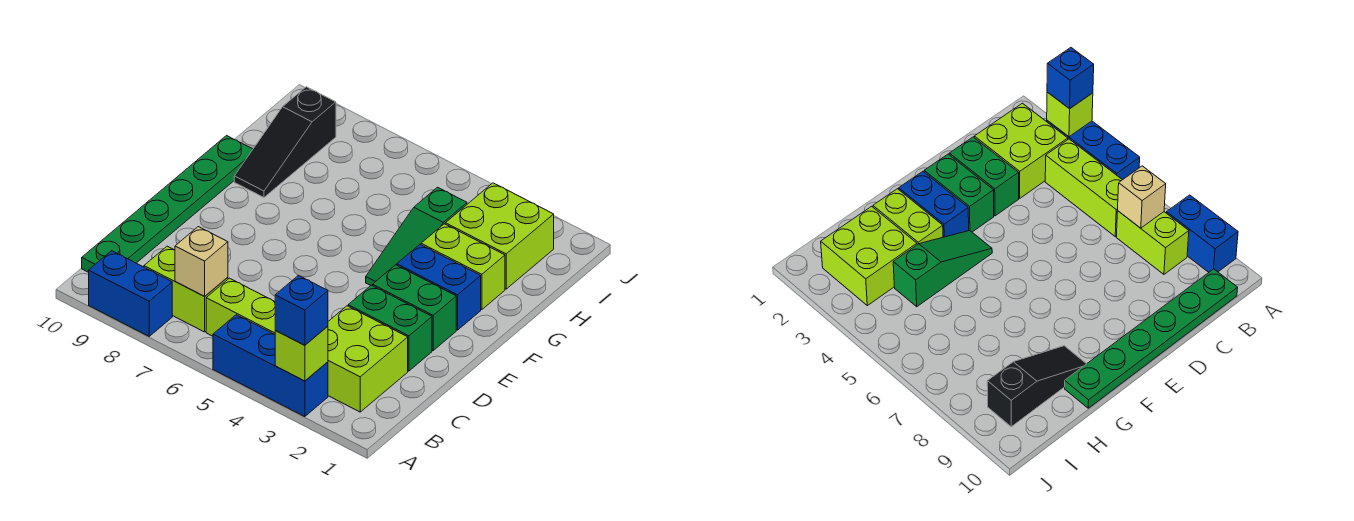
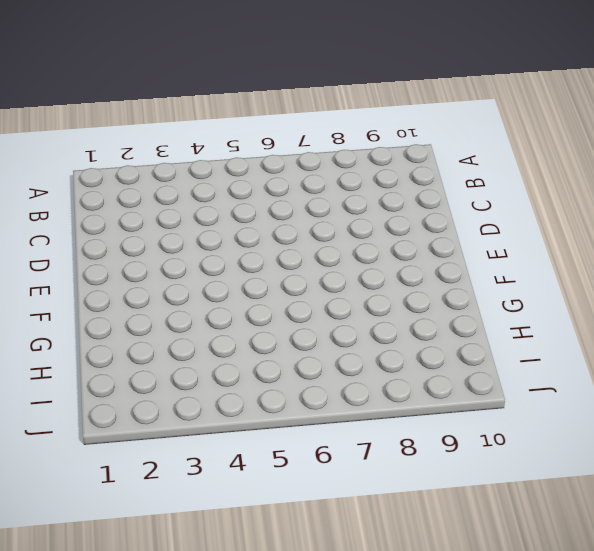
none -> blue 1x3 brick [213,315,328,417]
none -> blue 1x2 brick [89,251,172,336]
none -> lime 2x2 brick [328,306,408,412]

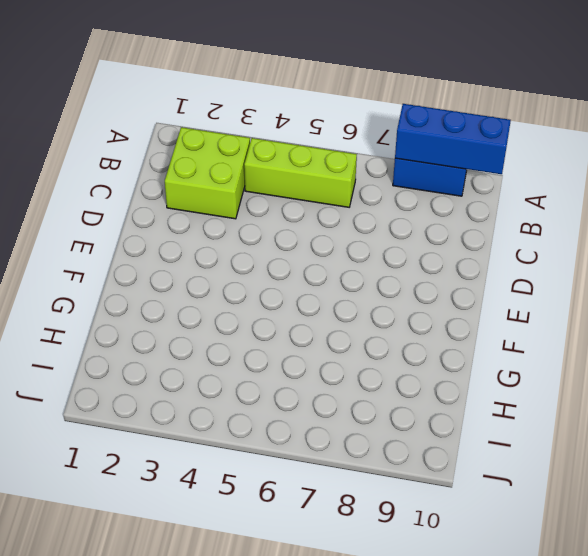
blue 1x3 brick [395,104,511,174] -> blue 1x3 brick moved to [213,315,328,417]
none -> lime 1x2 brick [144,246,228,332]
none -> green 1x6 plate [82,136,253,272]
none -> green 1x2 brick [348,285,432,371]

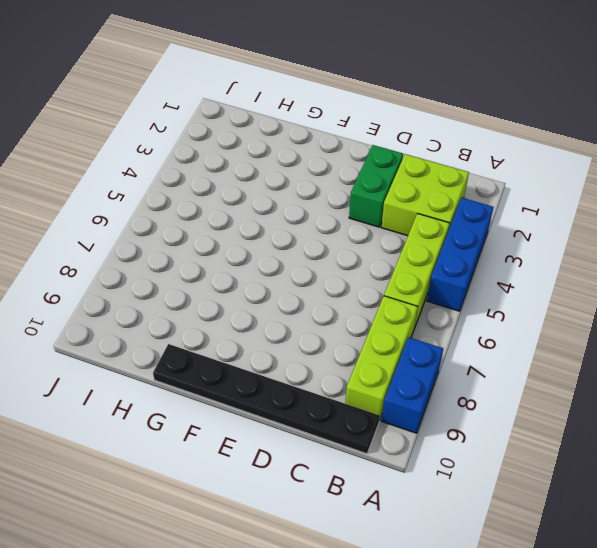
lime 1x3 brick [345,296,418,419] -> lime 1x2 brick [144,246,228,332]
black 1x6 plate [153,344,380,454] -> green 1x6 plate [82,136,253,272]
none -> green 1x2 brick [373,265,456,350]
none -> blue 1x2 brick [397,244,481,330]
none -> green 1x3 slope [366,187,467,286]

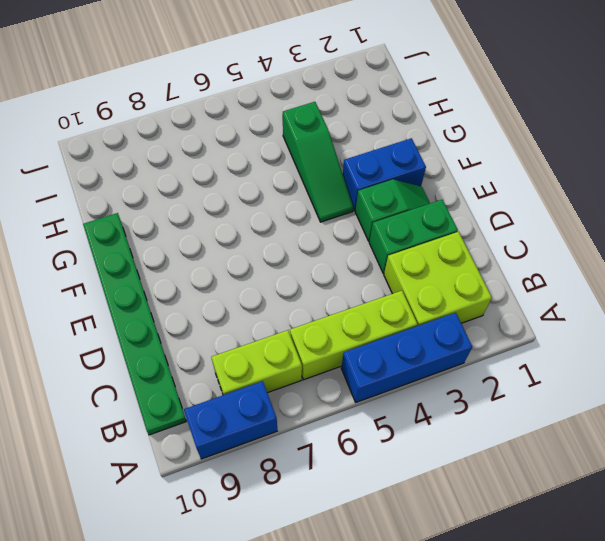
green 1x2 slope [355,179,430,242] -> green 1x2 brick [373,265,456,350]
none -> lime 1x2 brick [421,224,505,310]
none -> black 1x3 slope [234,87,336,197]
none -> lime 2x2 brick [445,183,554,289]

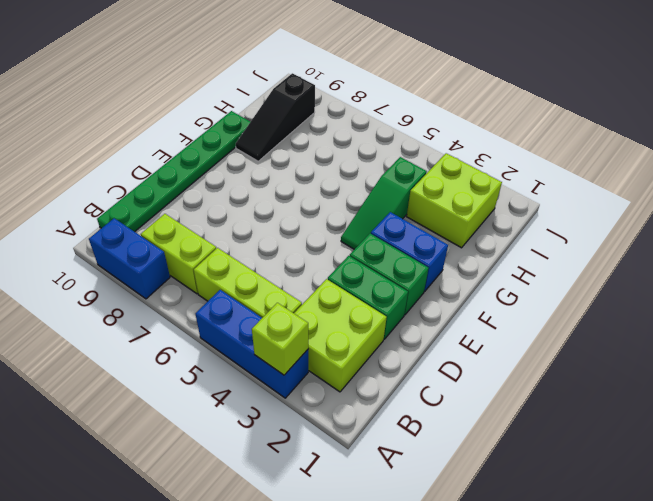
none -> lime 1x2 brick [421,224,505,310]
none -> tan 1x1 brick [175,227,228,296]
none -> blue 1x1 brick [275,275,328,345]

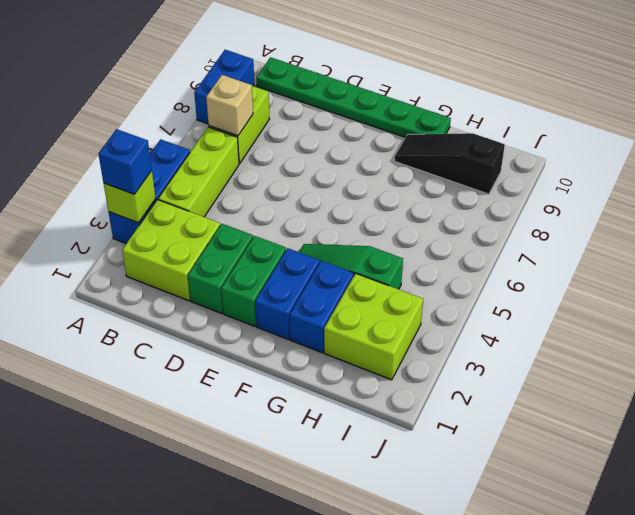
blue 1x2 brick [290,261,354,353] -> lime 1x2 brick [421,224,505,310]

